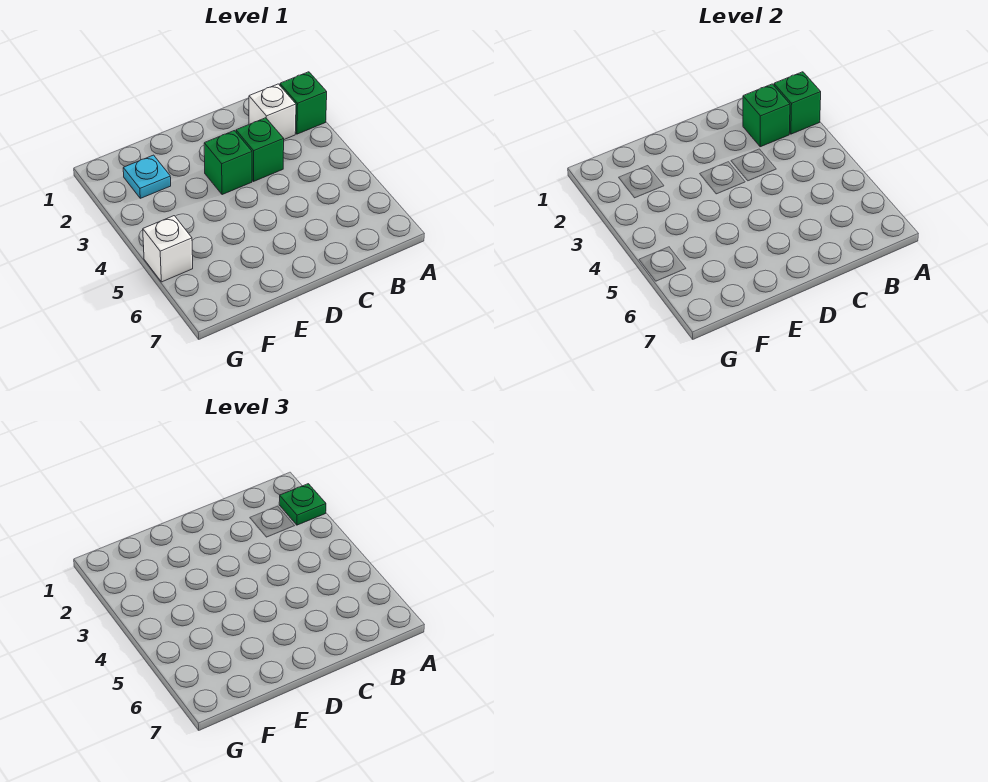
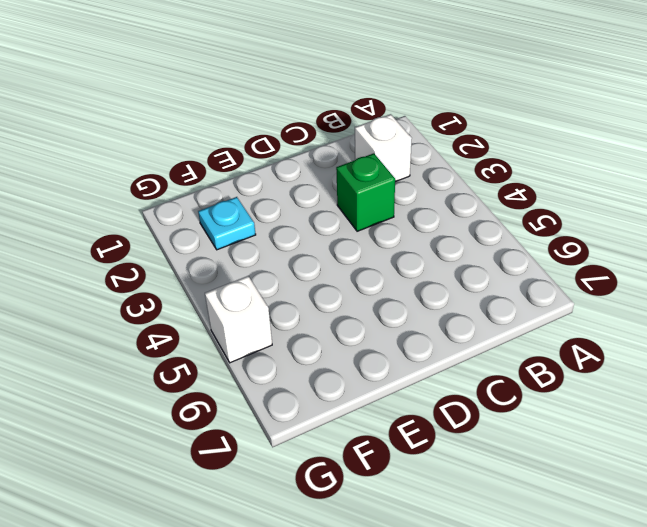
none -> green 1x1 brick [280,72,327,134]
none -> green 1x1 brick [204,131,252,195]

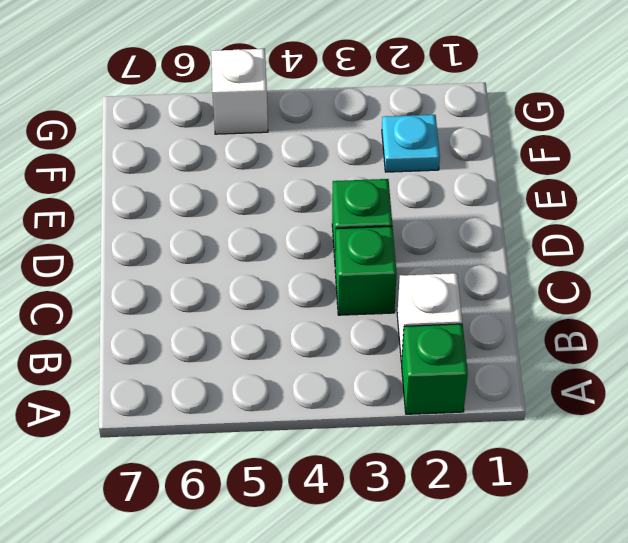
none -> green 1x1 brick [774,72,821,134]
none -> green 1x1 brick [743,84,790,147]

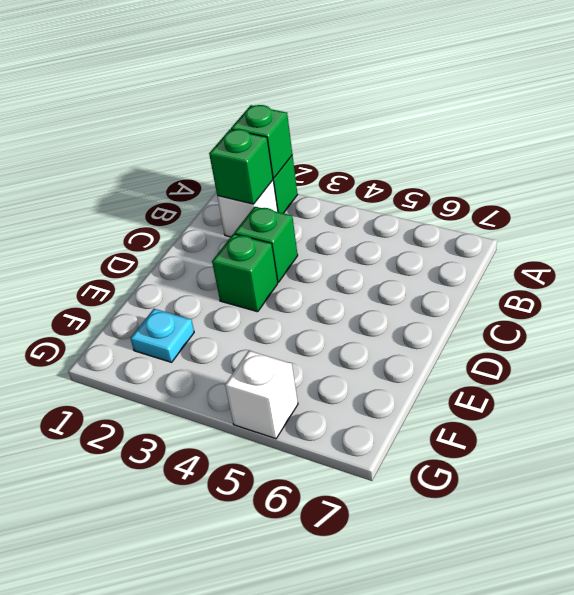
none -> green 1x1 plate [279,484,326,525]

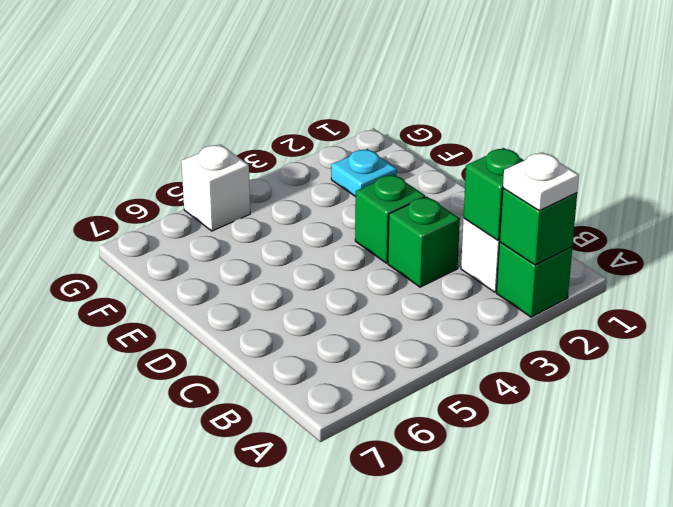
white 1x1 plate [503,152,579,211] -> green 1x1 plate [279,484,326,525]

